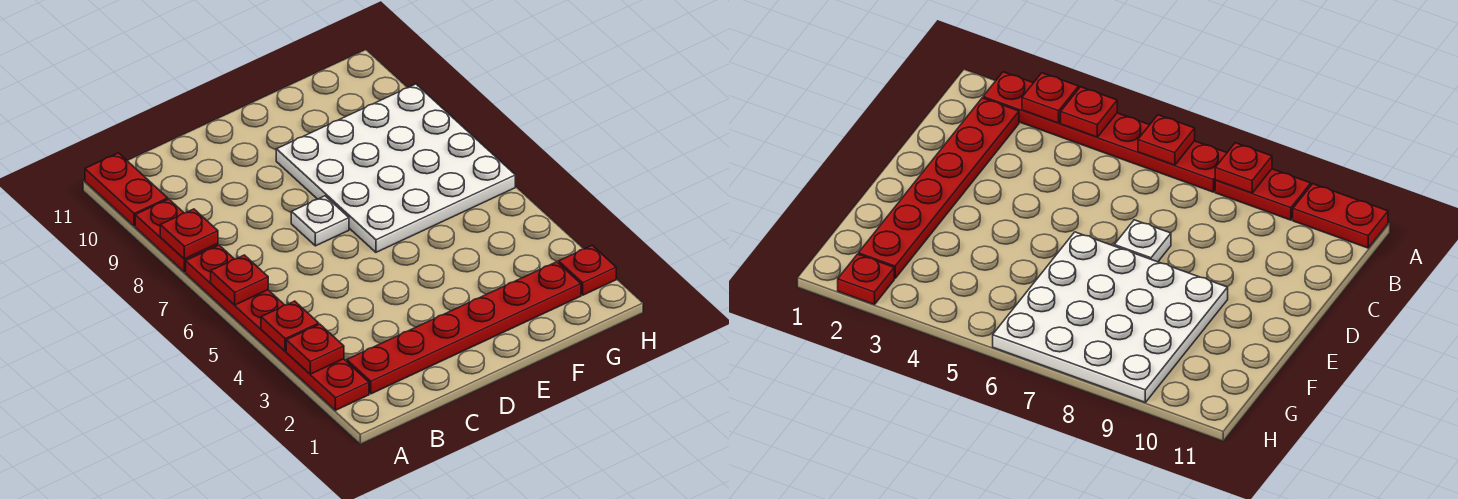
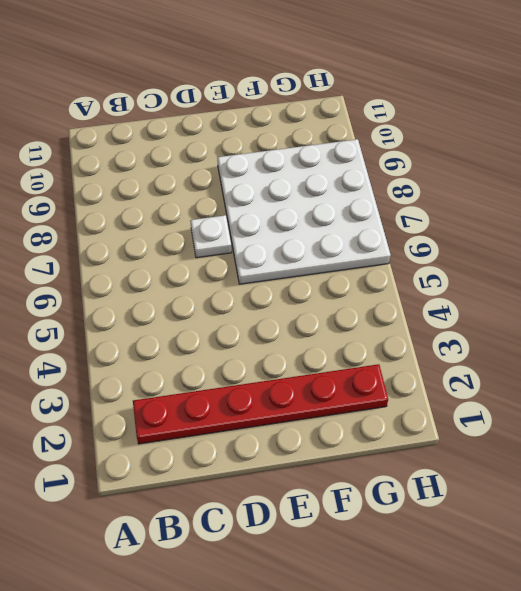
none -> red 1x6 plate [186,245,369,410]
none -> red 1x2 plate [135,199,218,272]

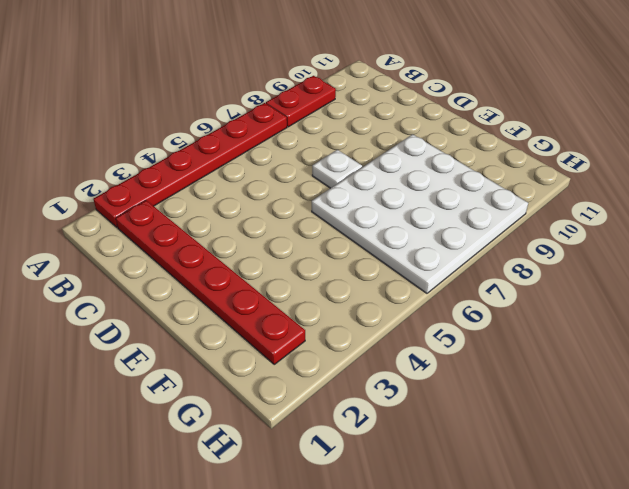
none -> red 1x2 plate [85,153,168,226]
none -> red 1x1 plate [559,245,616,295]

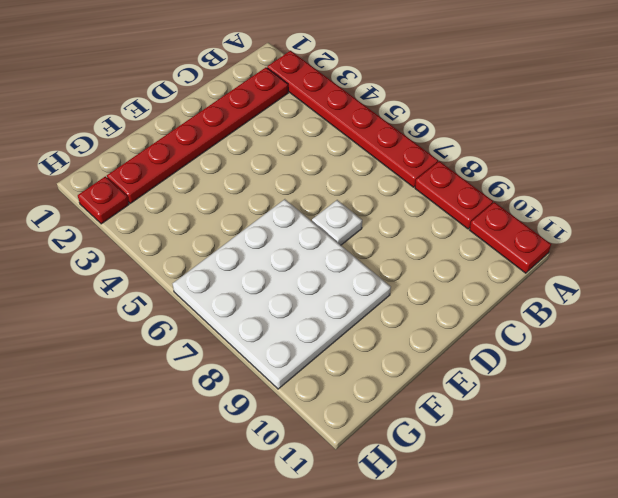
none -> red 1x1 plate [286,324,344,374]
none -> red 1x1 plate [261,301,319,351]

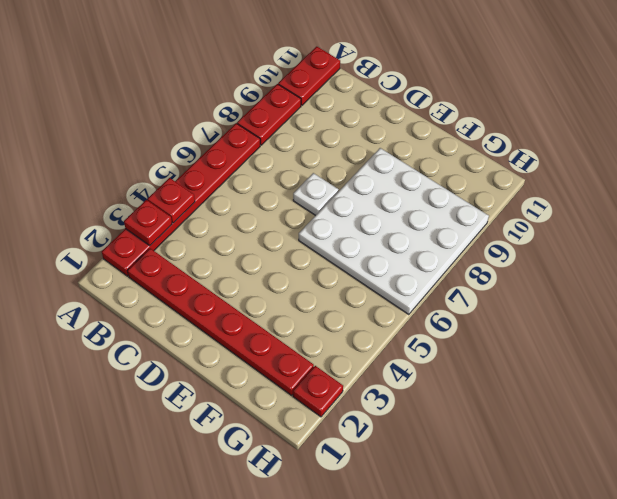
none -> red 1x1 plate [211,255,268,305]
none -> red 1x1 plate [160,209,218,259]

